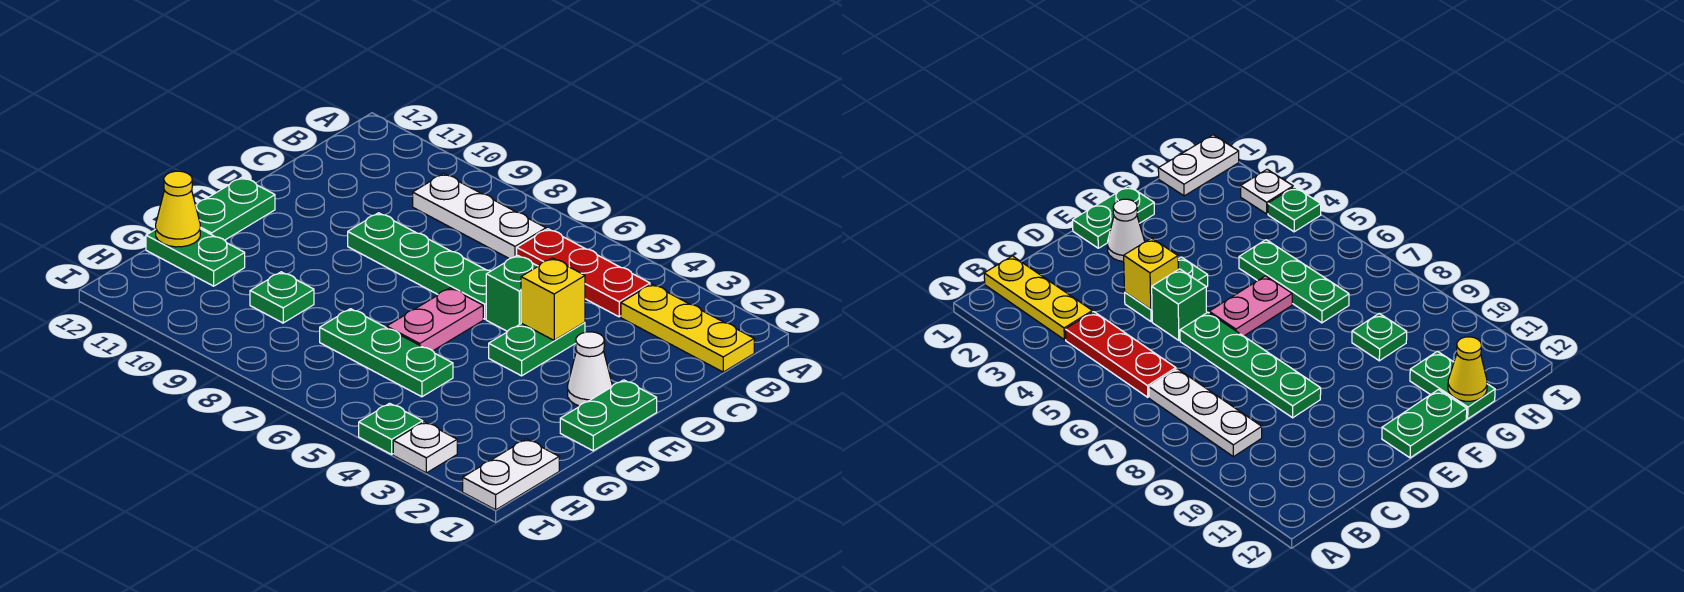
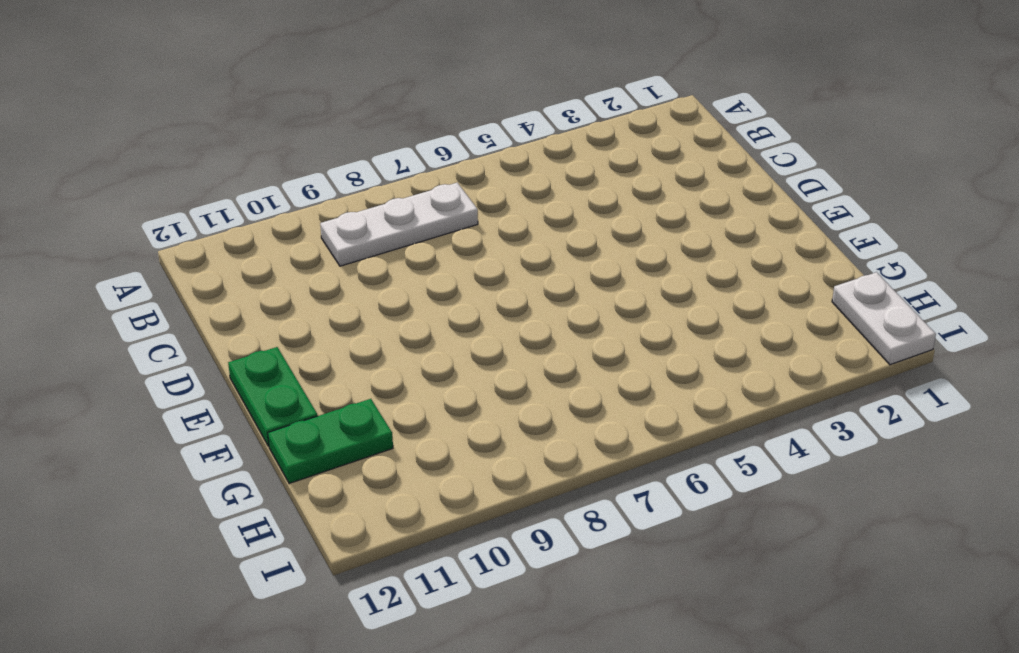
none -> yellow 1x3 plate [621,284,754,372]
none -> red 1x3 plate [517,229,650,317]
none -> green 1x2 plate [489,322,585,376]

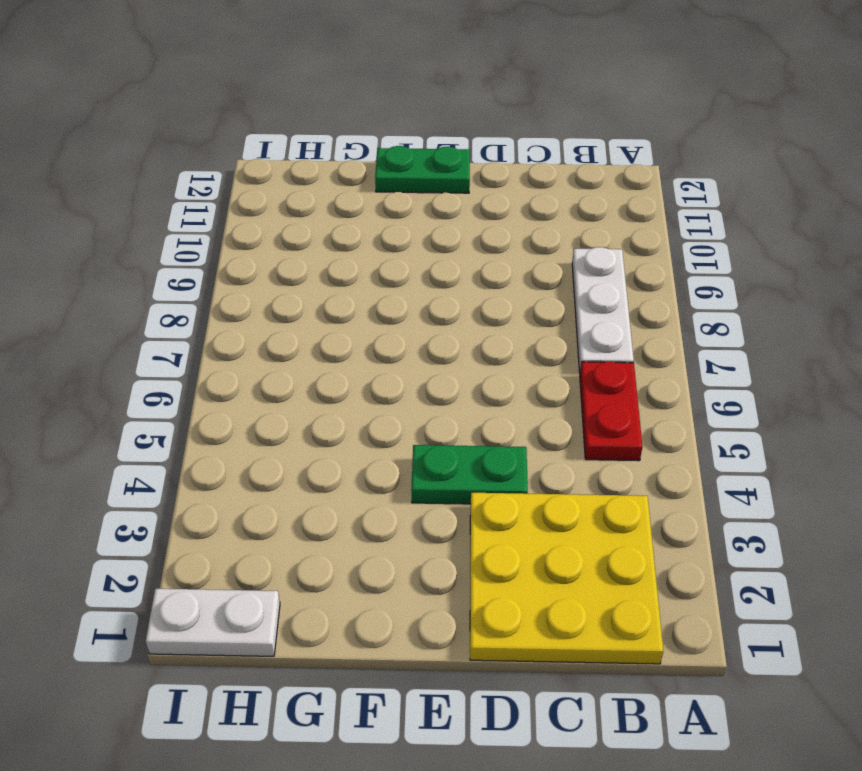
yellow 3x3 plate [470,493,663,664] -> yellow 1x3 plate [621,284,754,372]
red 1x2 plate [580,362,642,461] -> red 1x3 plate [517,229,650,317]
none -> green 1x1 brick [486,255,538,331]
none -> green 1x4 plate [348,213,490,319]
none -> green 1x2 plate [560,380,657,451]

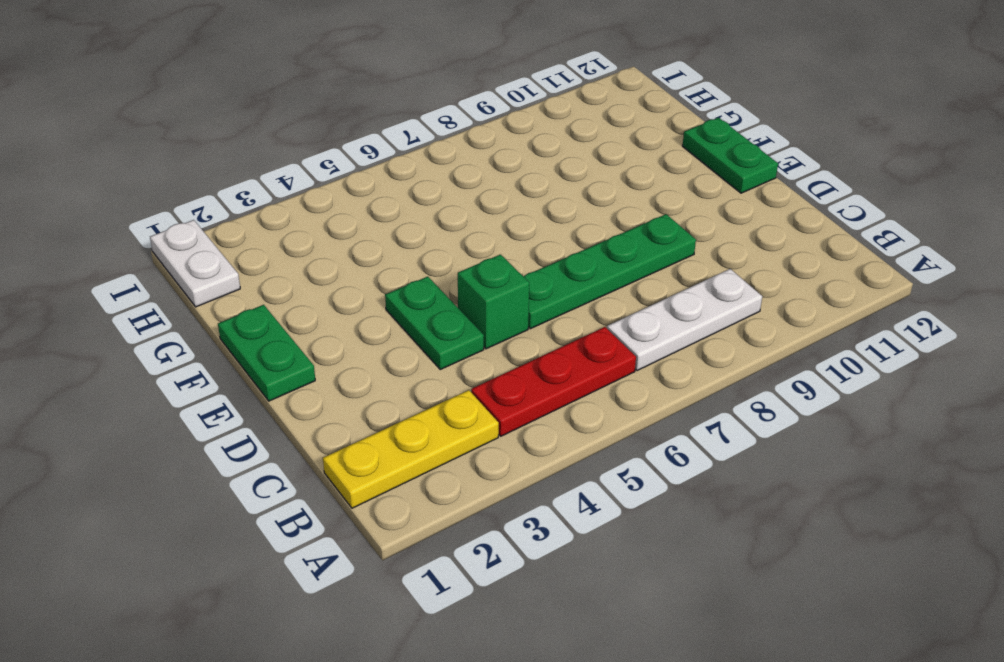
none -> white 1x1 cone [568,332,612,406]
none -> pink 1x2 plate [387,288,483,351]
none -> green 1x3 plate [320,309,453,397]

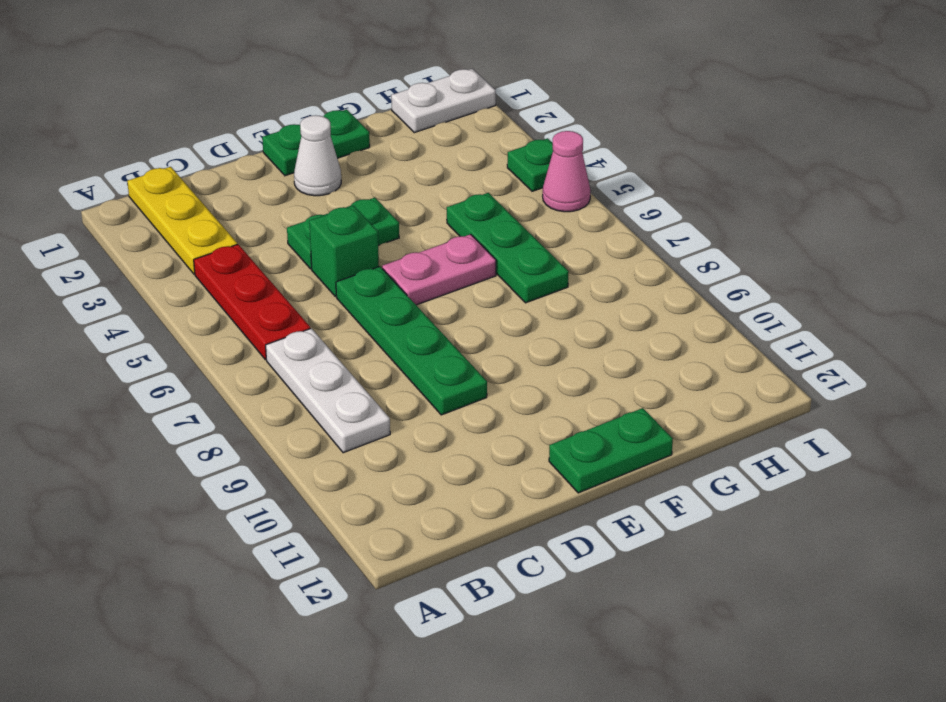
pink 1x1 cone [543,131,590,212] -> none
none -> green 1x1 plate [250,272,314,323]
none -> green 1x2 plate [146,229,245,286]
none -> white 1x1 plate [393,422,457,473]

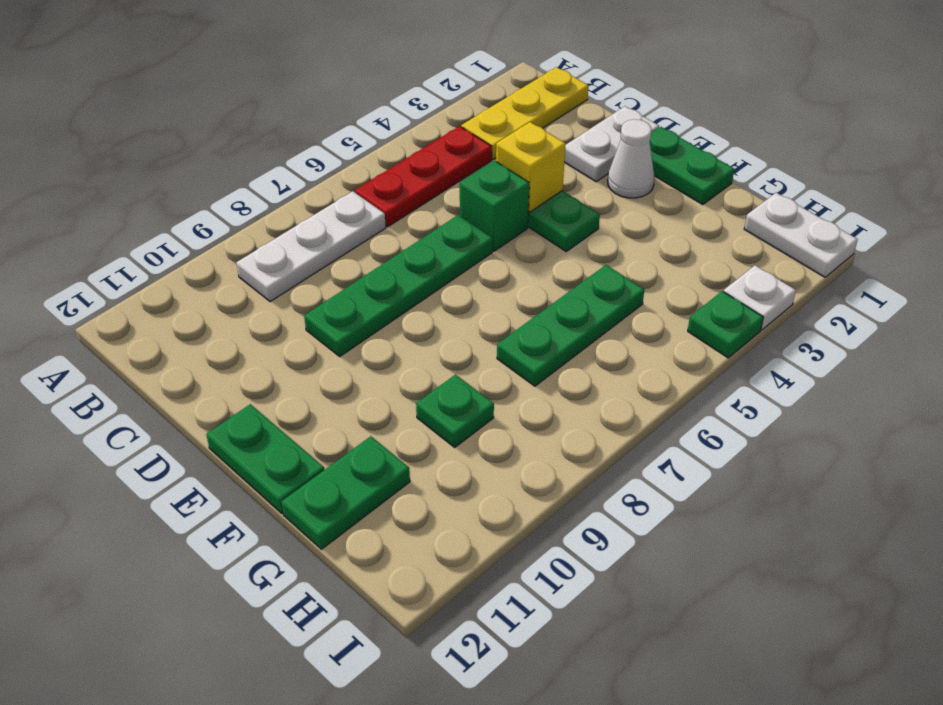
white 1x2 plate [564,106,659,182] -> none
none -> pink 1x2 plate [387,288,483,351]
none -> yellow 1x1 cone [156,171,200,247]

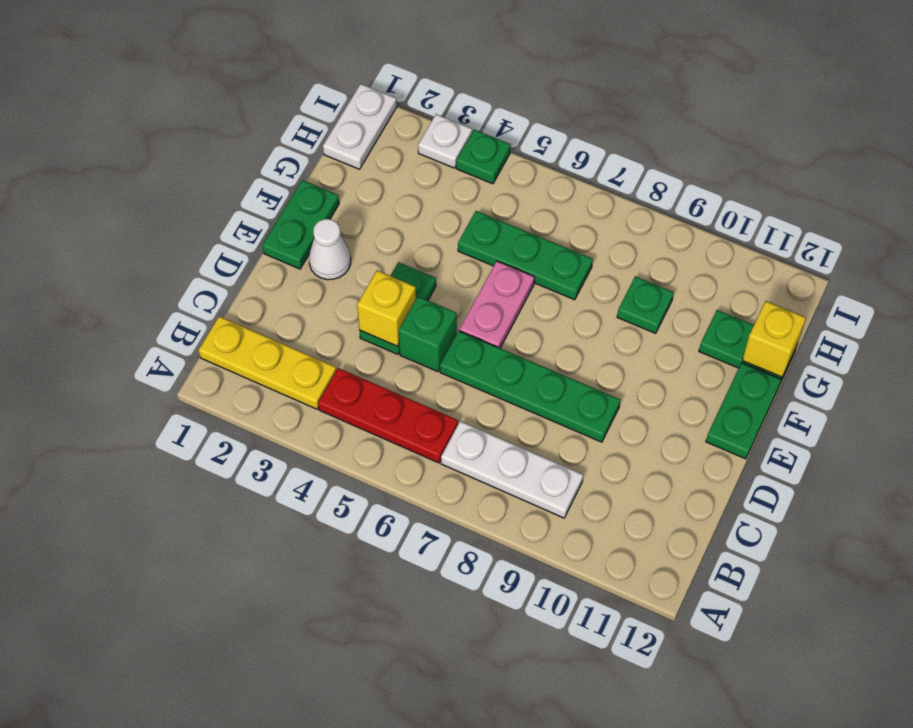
yellow 1x1 brick [742,301,806,377] -> yellow 1x1 cone [156,171,200,247]

